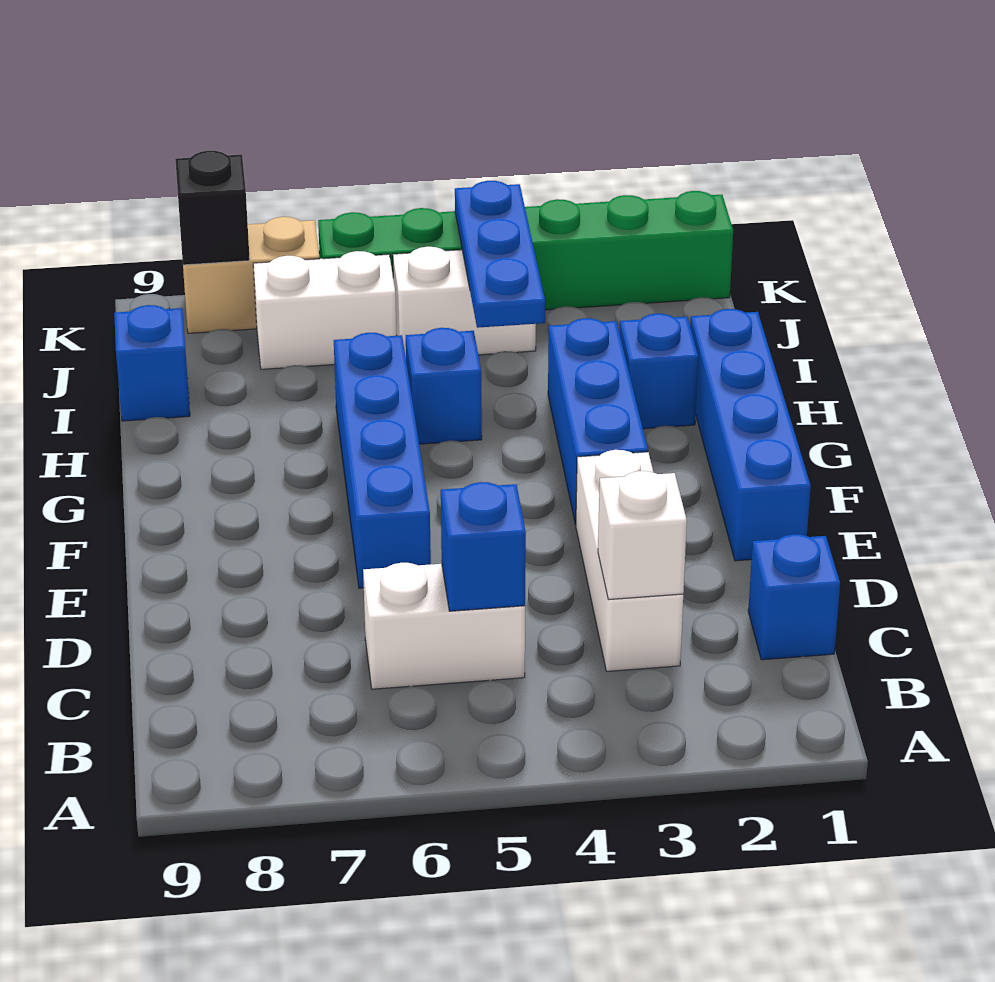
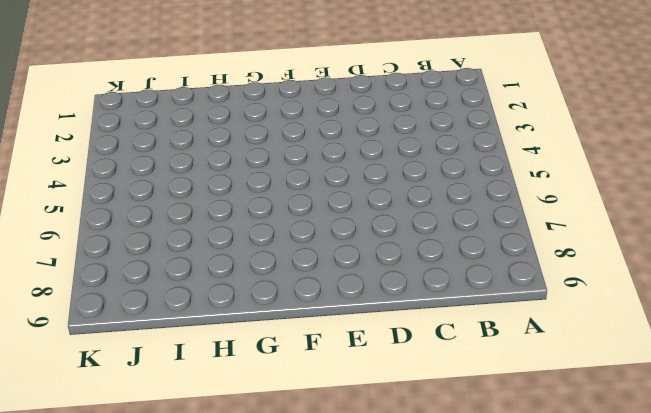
none -> blue 1x1 brick [748,534,840,660]
none -> white 1x3 brick [576,450,683,671]
none -> white 1x2 brick [363,563,525,689]

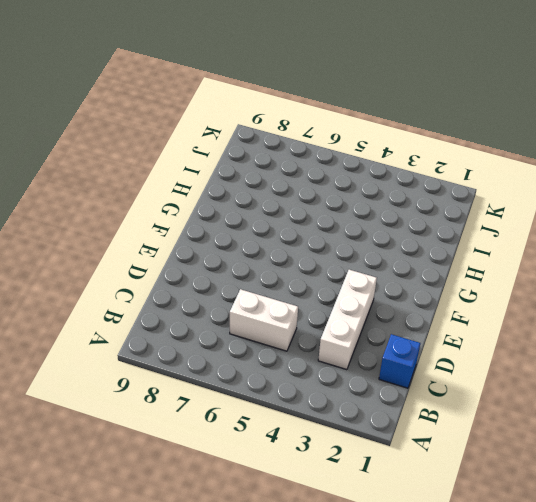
none -> blue 1x4 brick [690,309,811,561]
none -> blue 1x4 brick [334,333,431,588]
none -> blue 1x3 brick [548,318,648,524]

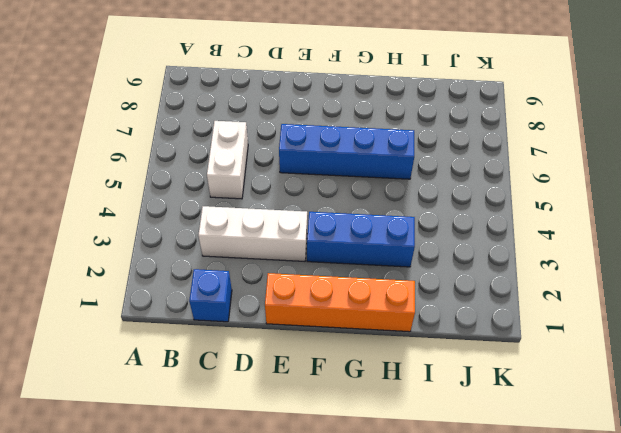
orange 1x4 brick [265,273,415,332] -> blue 1x4 brick [690,309,811,561]
none -> blue 1x1 brick [619,314,698,429]
none -> blue 1x1 brick [406,328,482,444]
none -> blue 1x1 brick [114,305,190,421]

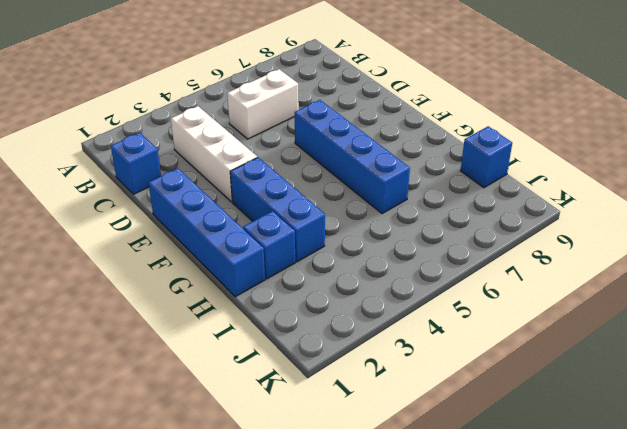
none -> blue 1x1 brick [406,328,482,444]
none -> white 1x2 brick [393,247,536,357]
none -> white 1x2 brick [253,251,396,369]

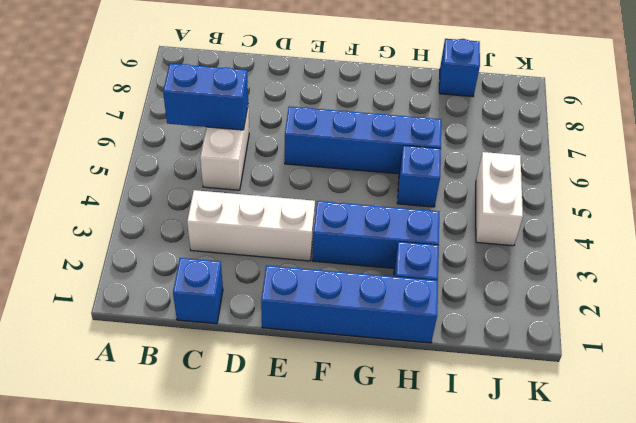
blue 1x2 brick [163,64,248,130] -> none
none -> white 1x2 brick [253,251,396,369]
none -> green 1x6 brick [318,191,733,310]
none -> tan 1x2 brick [183,217,320,333]

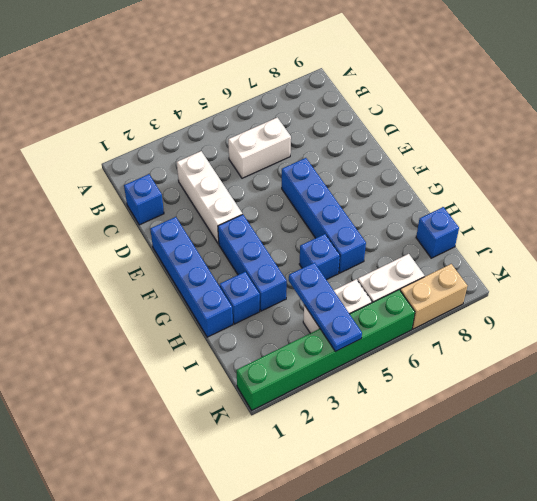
none -> white 1x1 brick [598,471,687,599]
none -> blue 1x1 brick [441,482,526,611]
none -> black 1x1 brick [175,151,250,265]

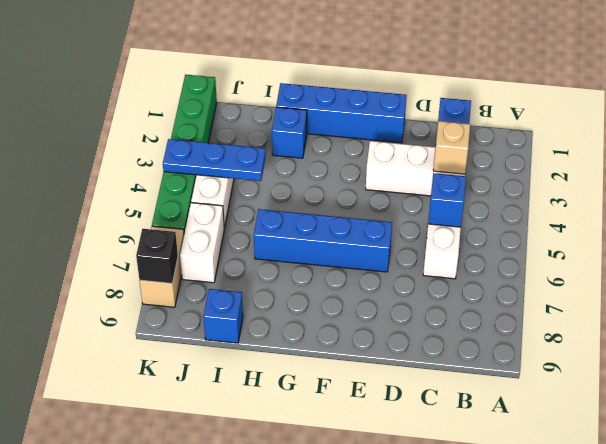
tan 1x1 brick [433,121,470,174] -> white 1x1 brick [598,471,687,599]
none -> blue 1x3 brick [548,318,648,524]
none -> blue 1x1 brick [406,328,482,444]

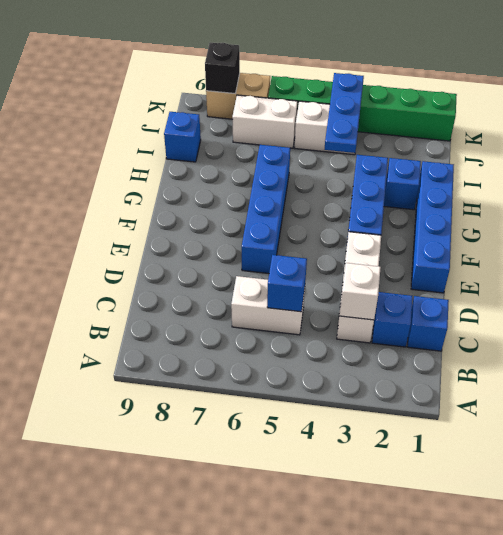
blue 1x1 brick [372,292,412,347] -> blue 1x1 brick moved to [406,328,482,444]

